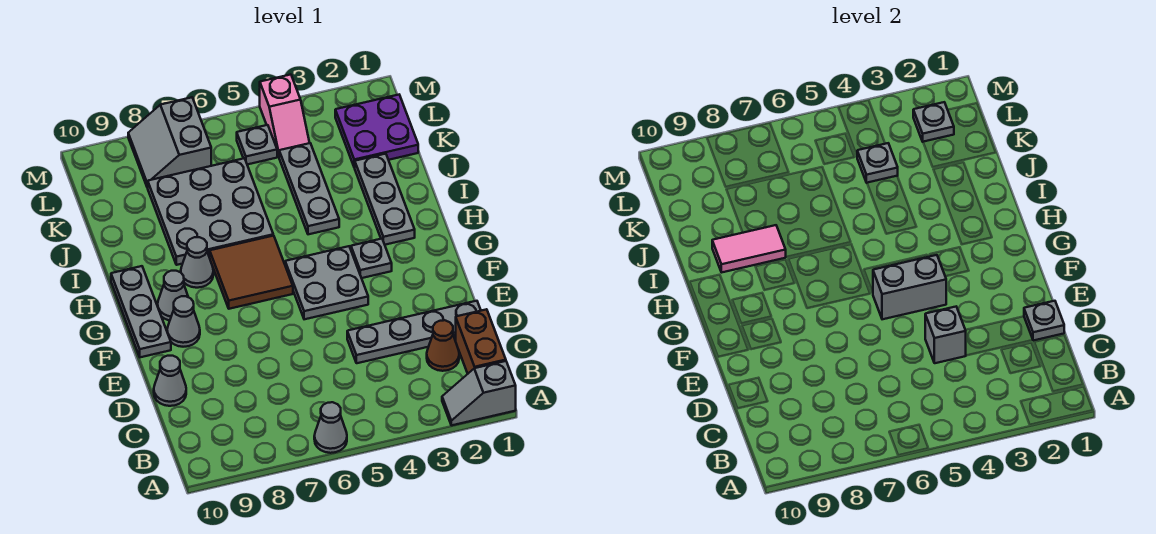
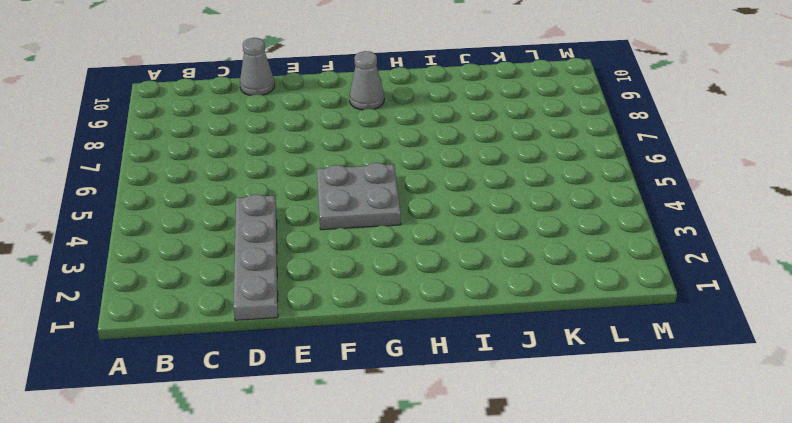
none -> grey 1x2 slope [442,361,516,425]
none -> grey 1x1 cone [314,402,347,453]
none -> brown 1x2 brick [456,309,506,373]

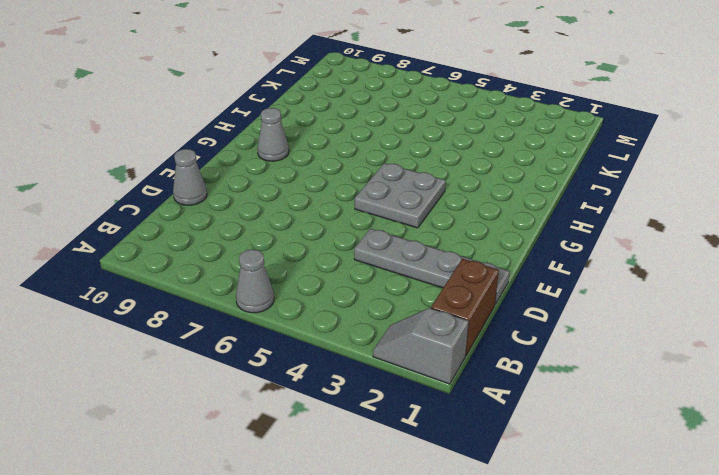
none -> brown 1x1 cone [427,320,459,371]
none -> grey 1x1 cone [167,296,200,347]
none -> grey 1x3 plate [111,266,171,357]

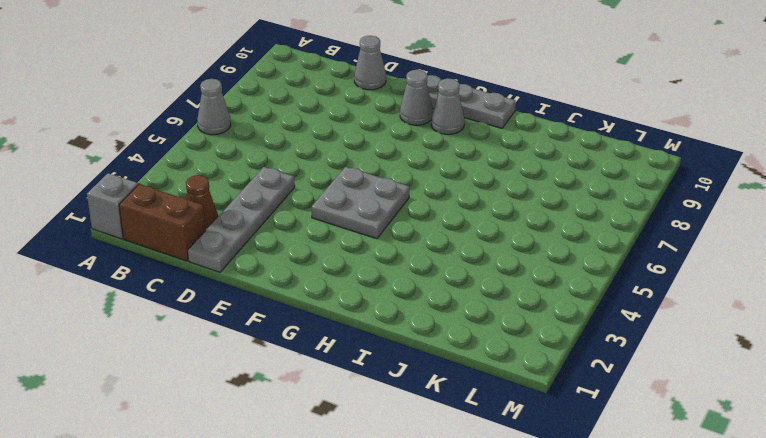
none -> grey 1x1 plate [351,239,392,278]
none -> brown 2x2 tile [210,236,293,309]
none -> grey 1x3 plate [354,154,415,245]

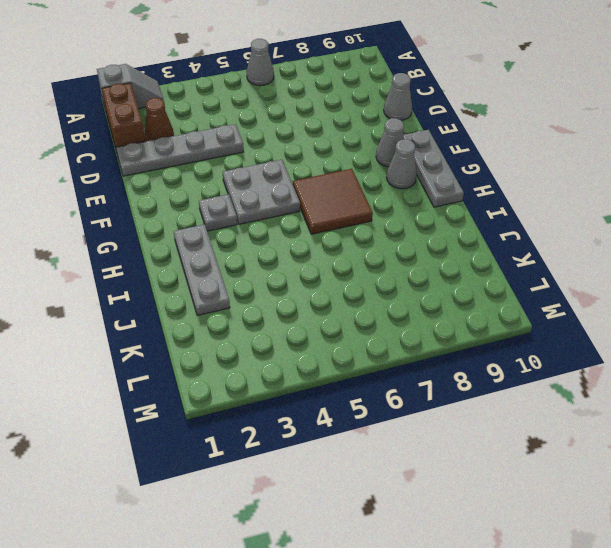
none -> grey 1x1 cone [181,237,213,288]
none -> grey 1x3 plate [279,143,339,234]
none -> grey 3x3 plate [147,158,273,265]

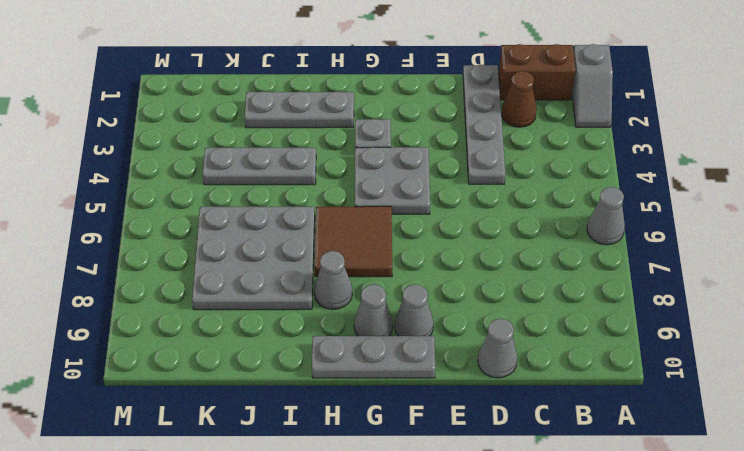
none -> purple 2x2 plate [335,95,418,167]
none -> pink 1x2 slope [260,75,309,156]
none -> grey 1x1 plate [237,125,277,165]

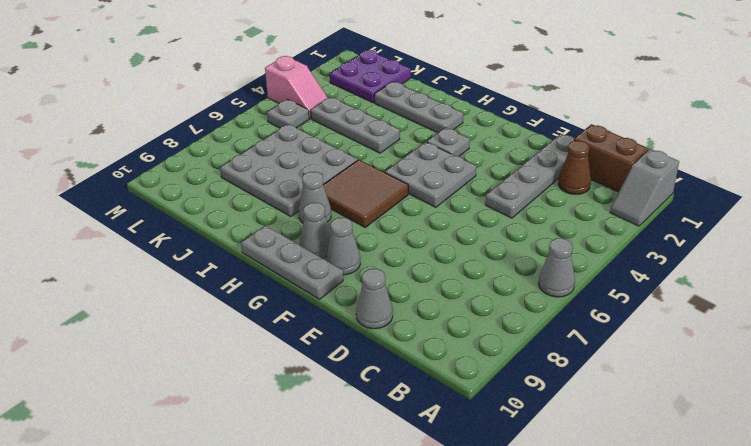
none -> grey 2x2 slope [128,97,211,187]
none -> grey 1x1 plate [1024,301,1064,341]
none -> grey 1x1 brick [925,307,966,363]

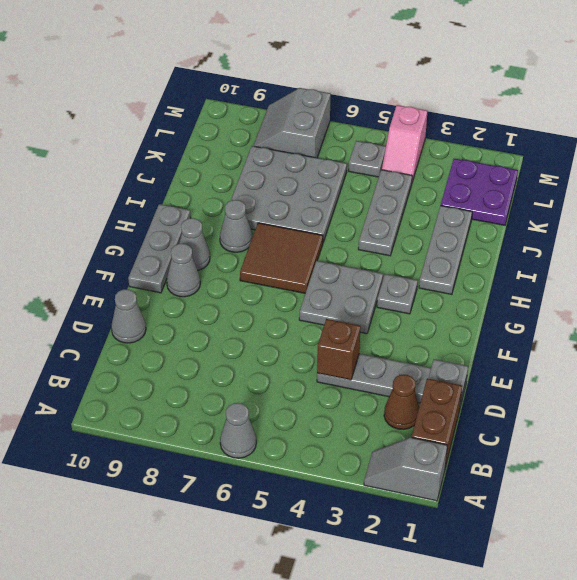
brown 1x1 brick [317,319,361,380] -> grey 1x1 brick [925,307,966,363]
none -> grey 1x2 brick [873,255,946,319]
none -> pink 1x2 tile [712,225,786,272]
none -> grey 1x1 plate [857,143,898,183]

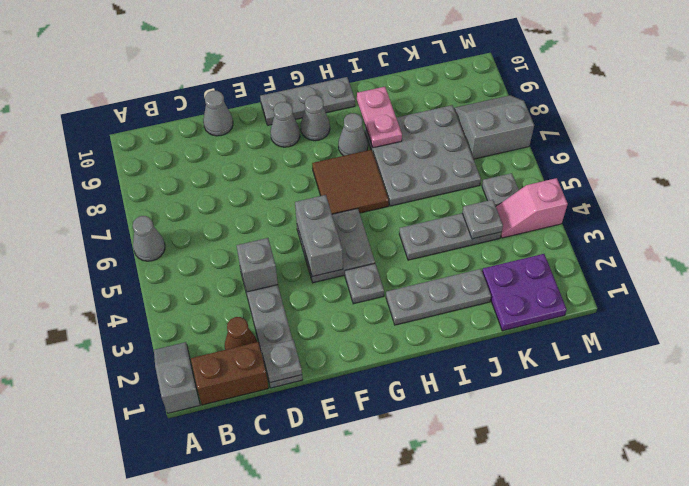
pink 1x2 plate [357,87,402,148] -> pink 1x2 tile [712,225,786,272]
none -> grey 1x1 plate [913,102,954,142]

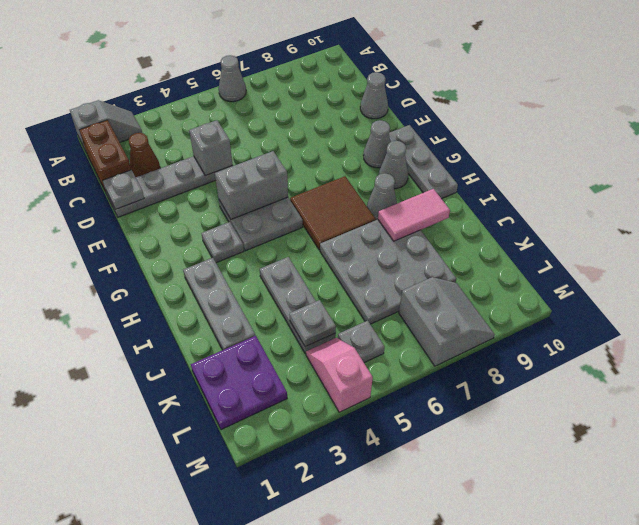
none -> grey 1x1 plate [913,102,954,142]

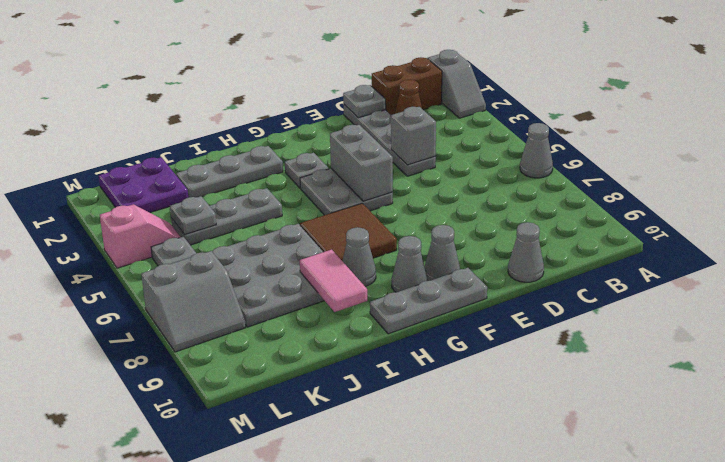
none -> grey 1x1 plate [913,102,954,142]

